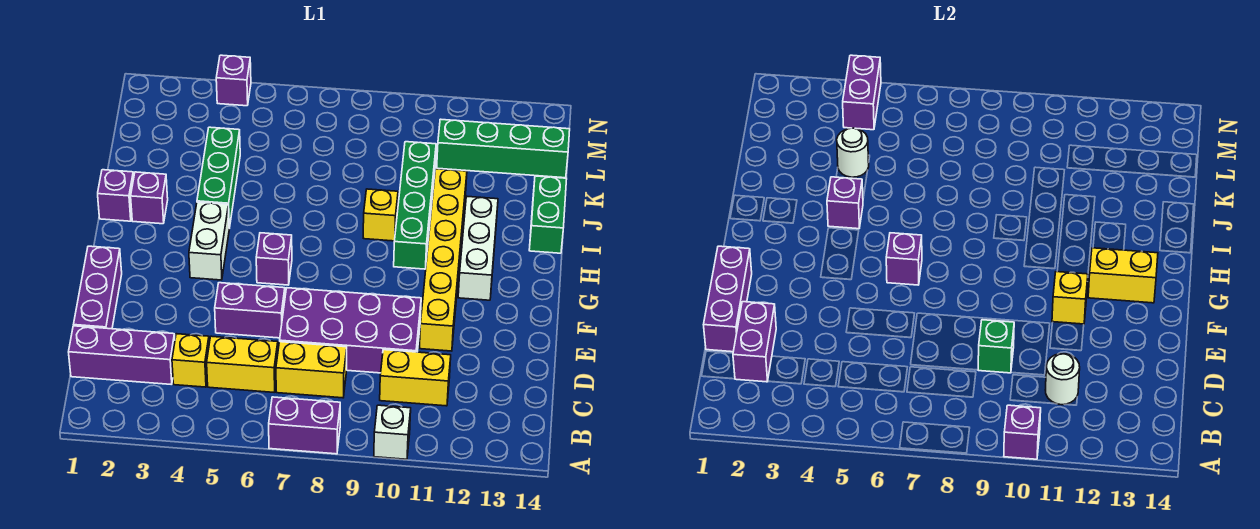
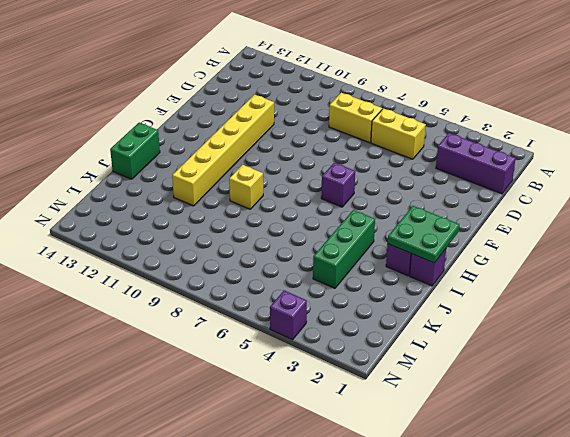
green 2x2 plate [388,206,459,263] -> none
none -> purple 1x2 brick [269,397,340,454]
none -> white 1x1 brick [374,405,411,459]
none -> yellow 1x1 brick [172,334,209,387]
none -> yellow 1x2 brick [380,350,451,406]

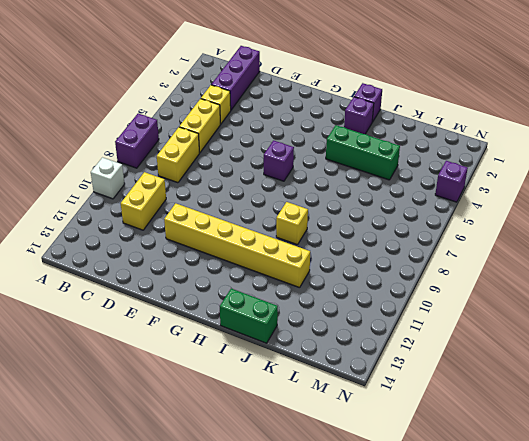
none -> purple 1x3 brick [74,246,122,329]
none -> purple 2x4 brick [280,288,421,373]
none -> purple 1x2 brick [215,283,285,338]
none -> white 1x2 brick [189,202,229,280]

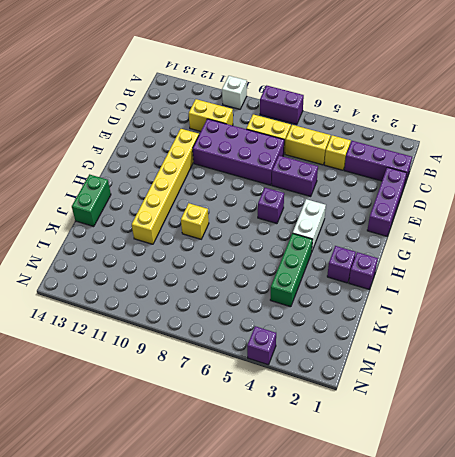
none -> white 1x3 brick [458,197,498,300]
none -> green 1x4 brick [394,142,436,269]
none -> green 1x4 brick [437,119,570,178]
none -> purple 1x1 brick [1004,405,1041,459]

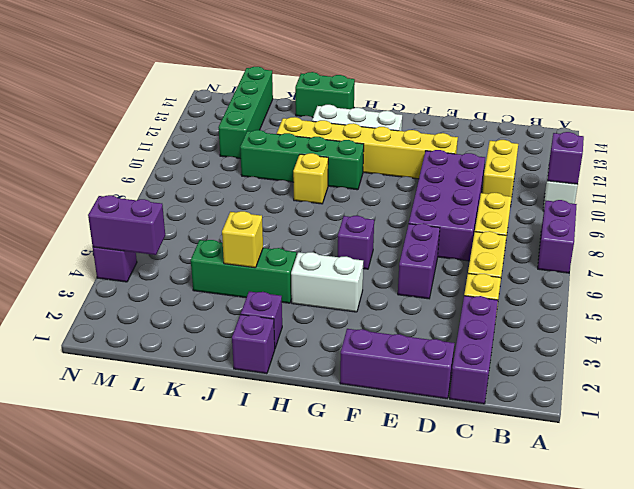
yellow 1x1 brick [222,211,263,268] -> yellow 1x1 brick moved to [1052,272,1088,324]
none -> purple 1x2 brick [733,302,776,382]
none -> white 1x1 round brick [1045,354,1080,405]
none -> purple 1x3 brick [704,246,752,352]
none -> green 1x1 brick [978,320,1014,373]

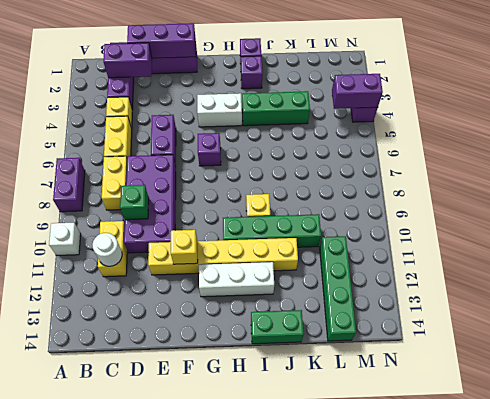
none -> purple 1x1 brick [1004,405,1041,459]
none -> purple 1x1 brick [886,233,922,285]
none -> yellow 1x2 brick [1088,248,1158,303]
none -> purple 1x1 brick [827,177,863,229]

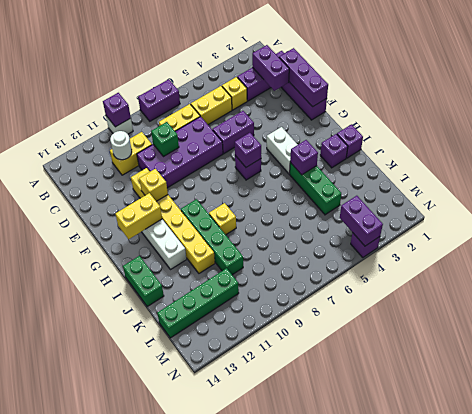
none -> white 1x1 round brick [837,128,869,177]

